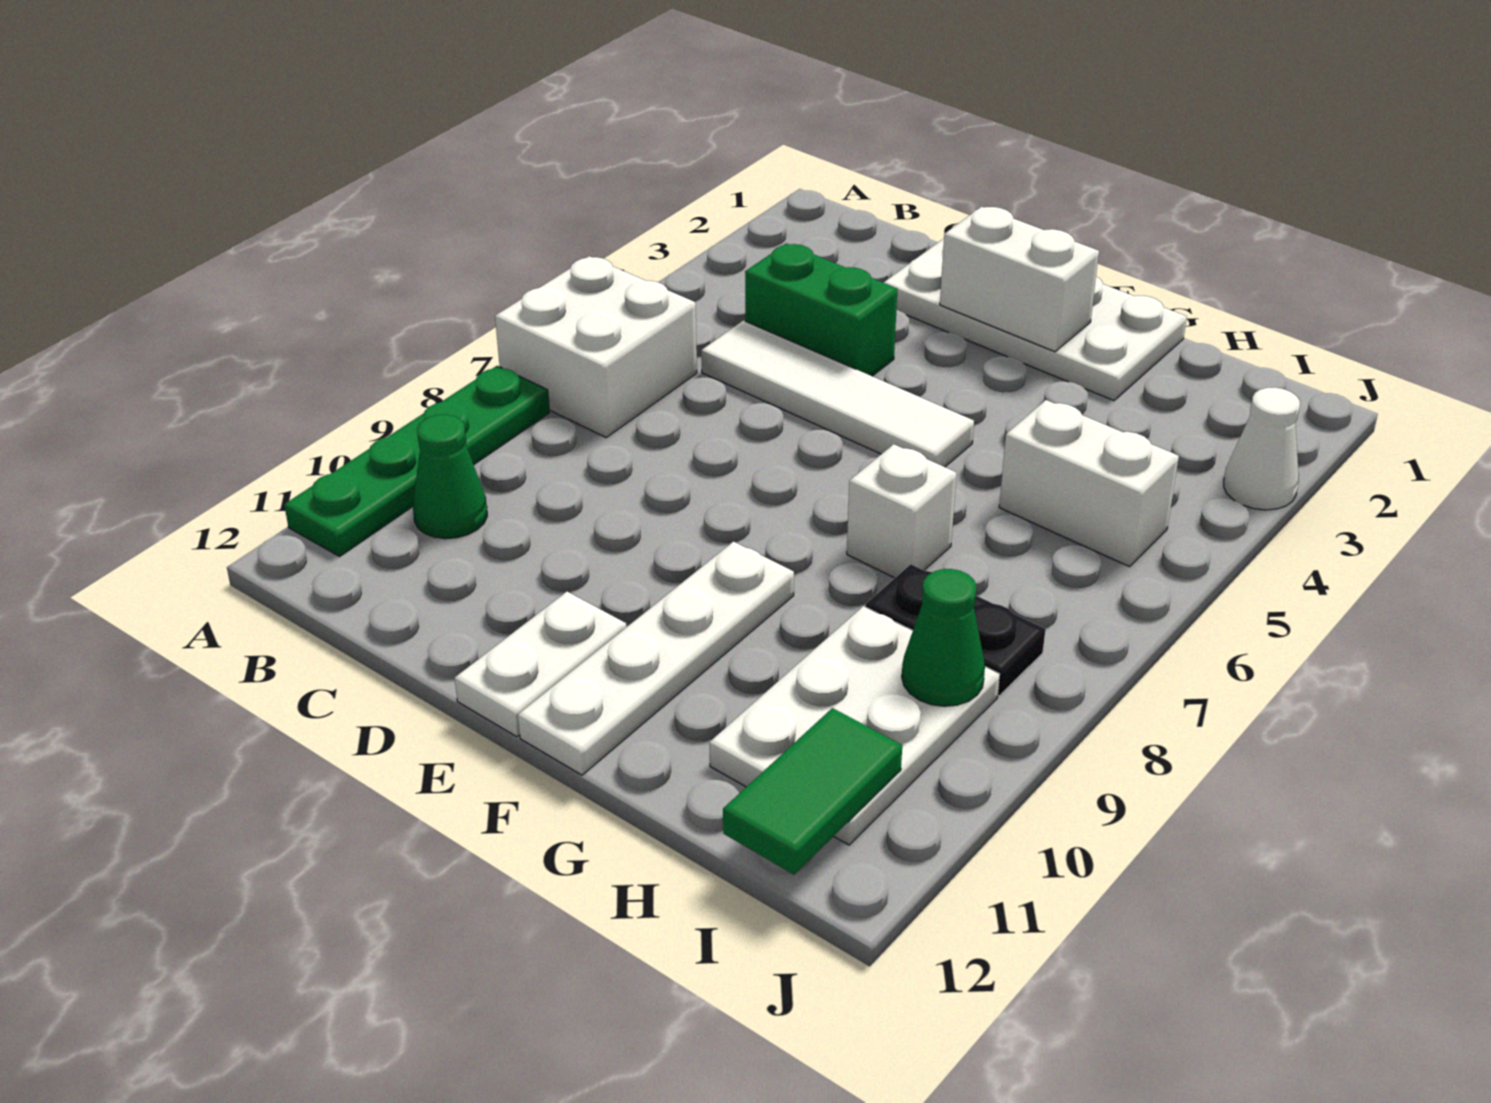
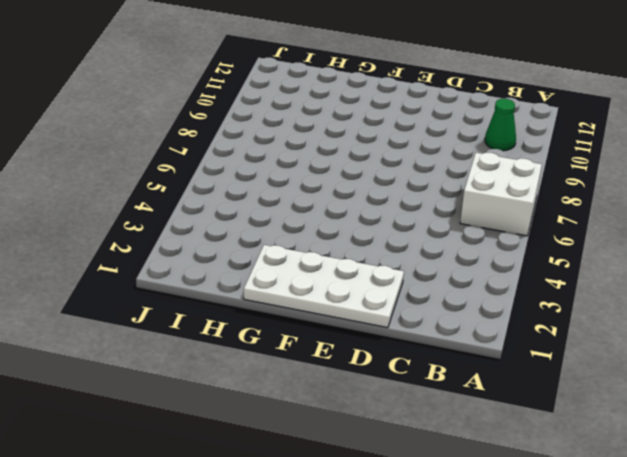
none -> green 1x4 plate [284,366,549,556]
none -> green 1x2 brick [745,243,897,376]
none -> white 1x4 tile [701,321,974,467]

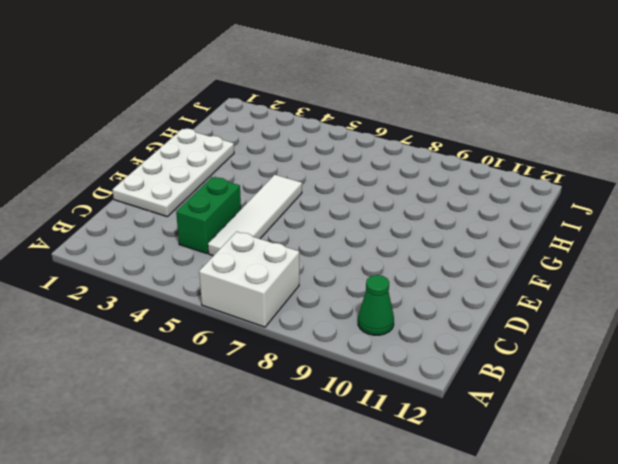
none -> green 1x4 plate [284,366,549,556]
none -> white 1x2 plate [455,592,627,737]
none -> white 1x4 plate [518,542,794,775]

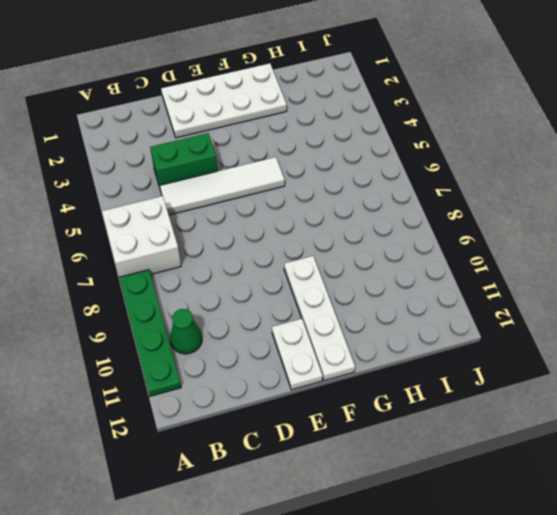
none -> white 1x1 brick [847,444,957,578]
none -> white 1x2 brick [999,400,1179,567]
none -> black 1x2 plate [866,564,1046,696]

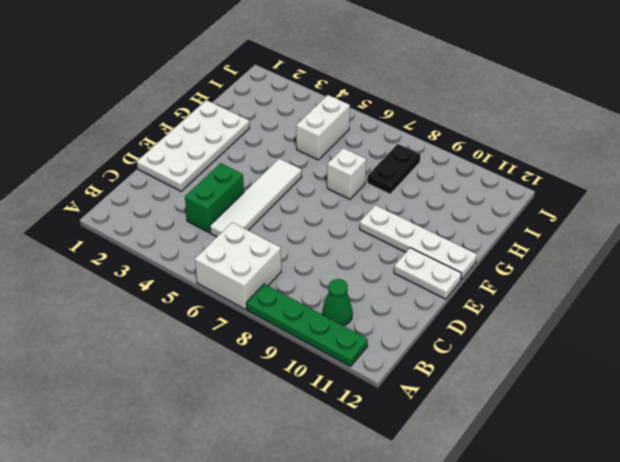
none -> white 2x3 plate [709,606,1000,845]
none -> white 1x1 cone [1224,388,1300,510]
none -> white 1x2 brick [940,207,1099,352]

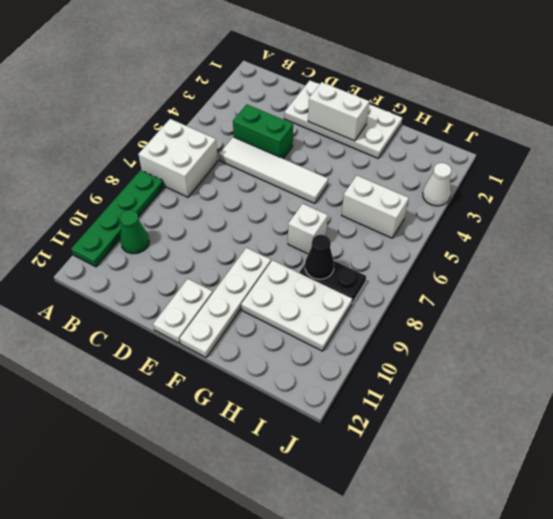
white 2x3 plate [241,260,352,351] -> white 2x3 plate turned to [709,606,1000,845]
black 1x1 cone [305,234,334,279] -> none
none -> green 1x1 cone [902,569,985,706]
none -> green 1x2 tile [723,708,902,875]

